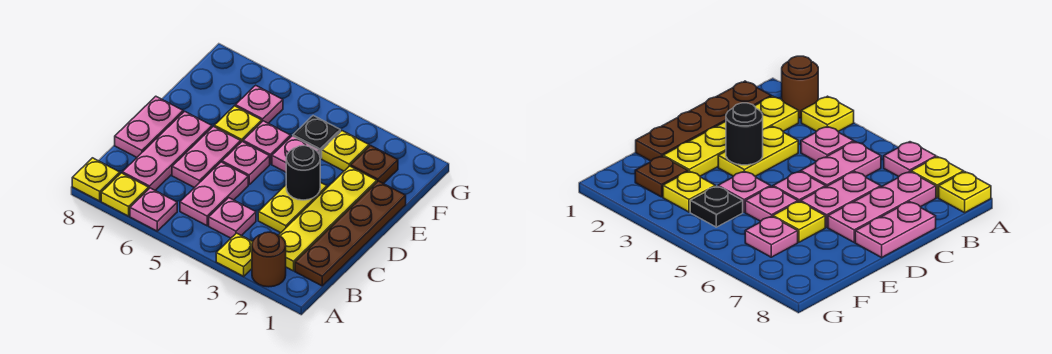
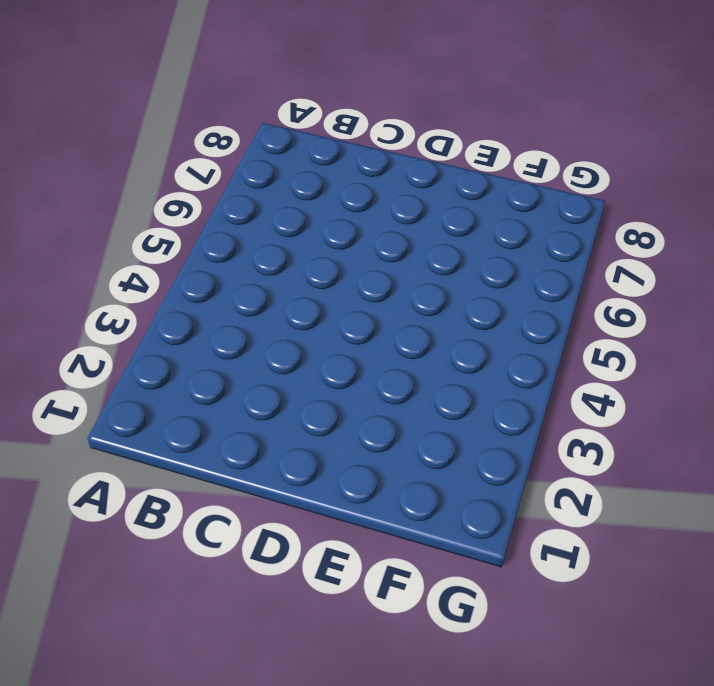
none -> brown 1x1 round brick [252,232,286,287]
none -> yellow 1x1 plate [216,233,253,276]
none -> pink 1x1 plate [130,188,177,231]

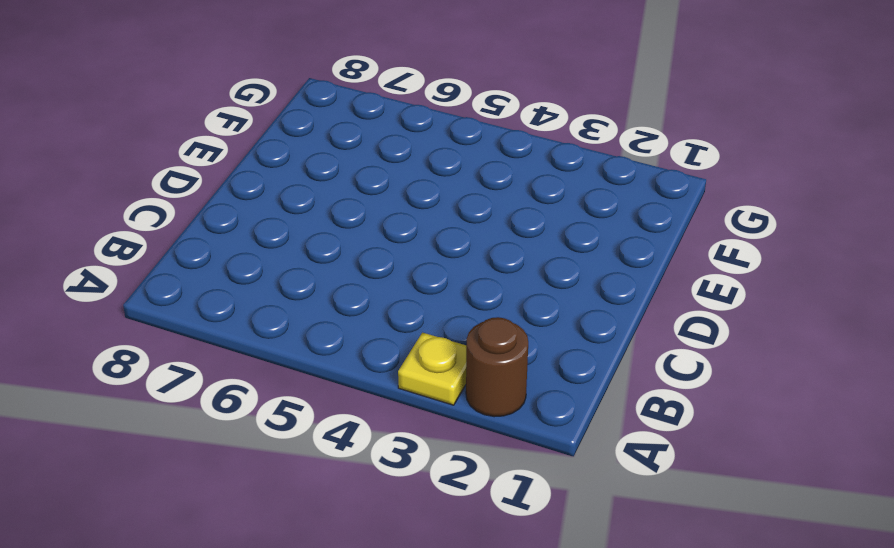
none -> pink 1x1 plate [130,188,177,231]
none -> yellow 1x1 plate [101,173,149,216]
none -> yellow 1x1 plate [72,158,120,201]

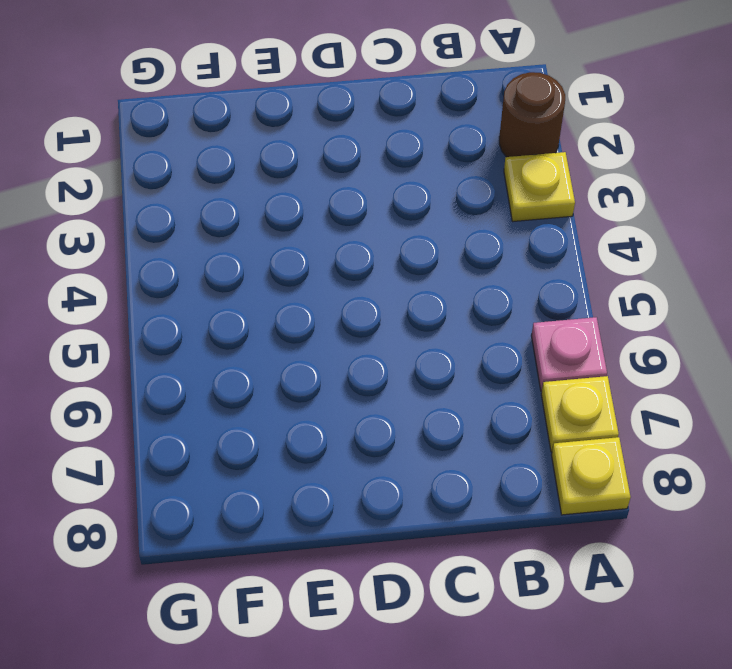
none -> brown 1x4 plate [295,181,406,286]
none -> yellow 1x4 plate [279,166,377,271]
none -> pink 1x1 plate [209,198,256,238]

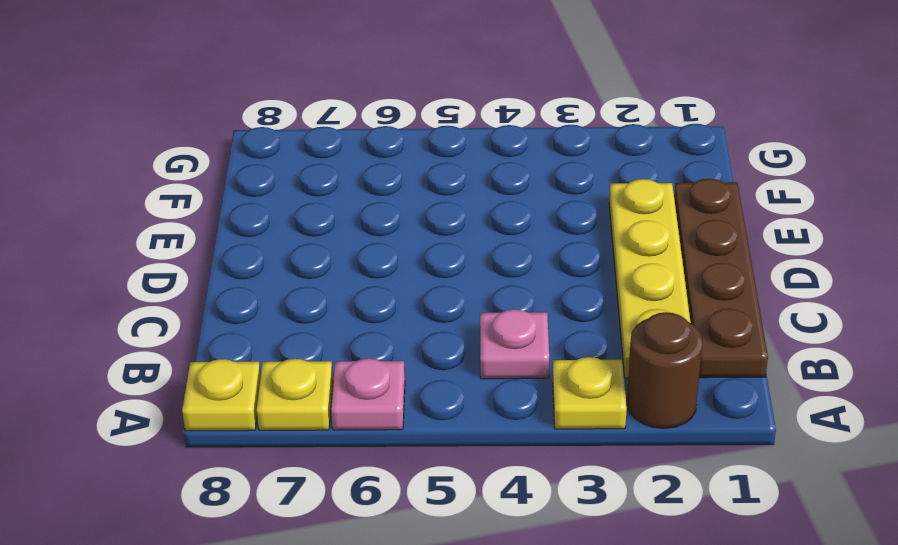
none -> pink 1x2 plate [180,162,248,226]
none -> pink 1x3 plate [122,111,212,190]
none -> yellow 1x2 plate [258,182,327,233]

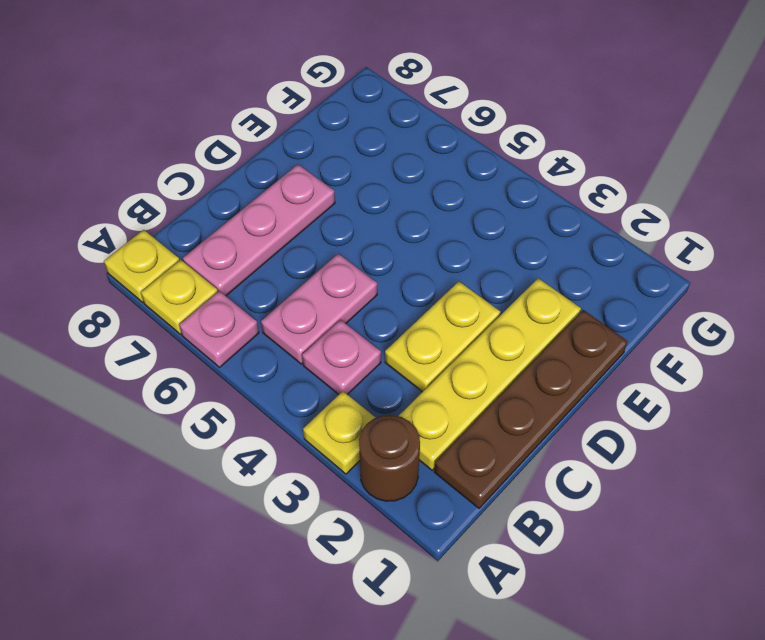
none -> pink 1x2 plate [172,126,241,188]
none -> pink 1x2 plate [115,96,183,157]
none -> pink 1x1 plate [222,142,270,184]

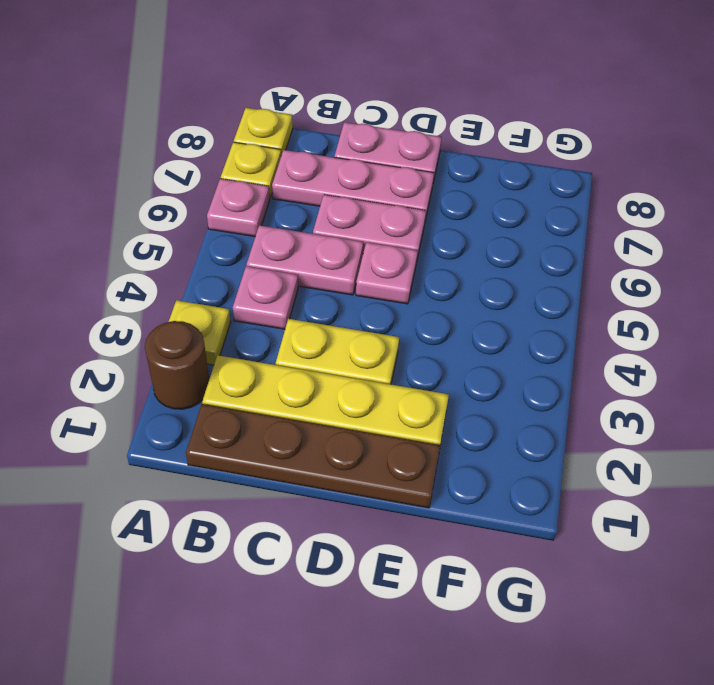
none -> pink 1x1 plate [272,136,319,172]
none -> pink 1x1 plate [243,121,291,164]
none -> yellow 1x1 plate [214,106,262,142]

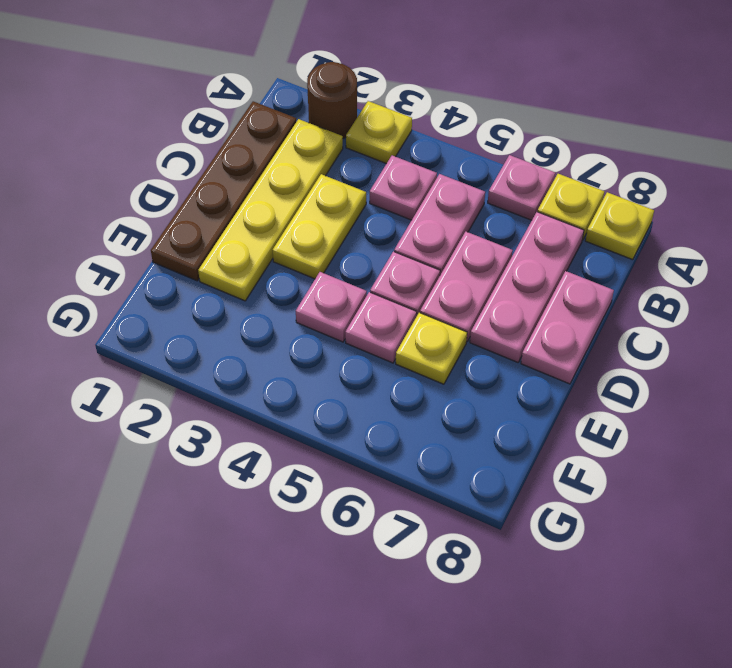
none -> brown 1x1 plate [351,146,398,184]
none -> yellow 1x1 plate [322,131,369,171]
none -> black 1x1 plate [293,116,340,159]

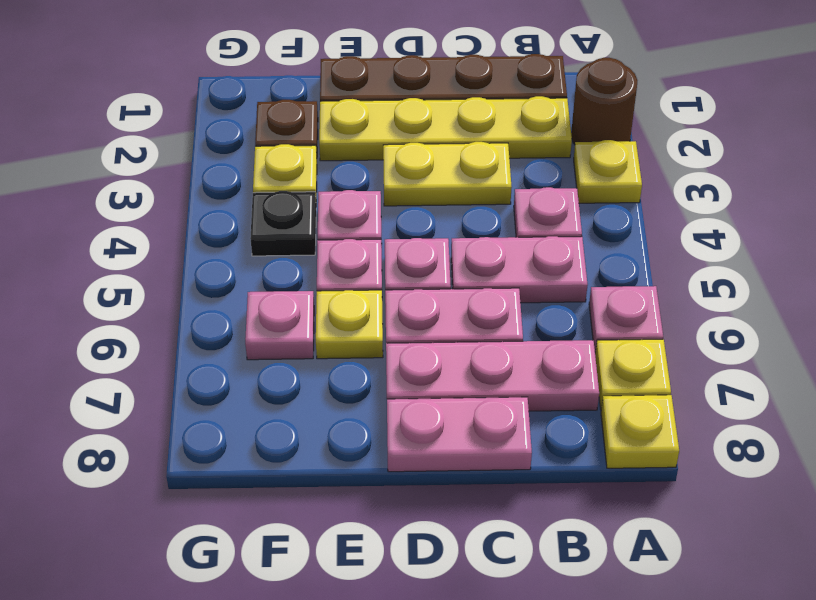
none -> black 1x1 round brick [286,146,320,200]

